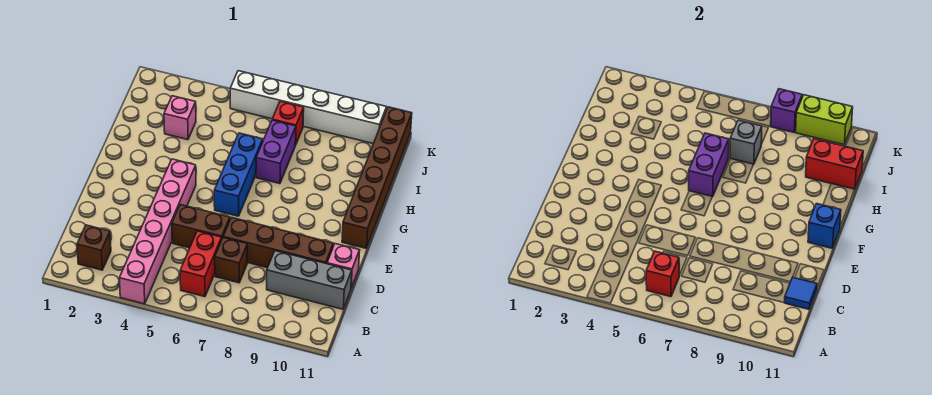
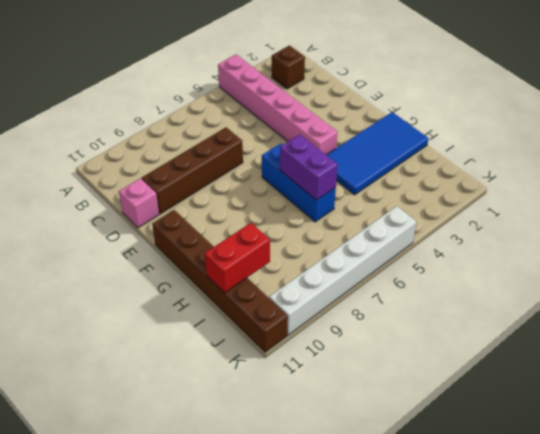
blue 2x4 tile [326,112,429,195] -> none
none -> red 1x2 brick [180,231,222,297]
none -> brown 1x1 brick [215,238,247,283]
none -> grey 1x3 brick [267,251,352,309]

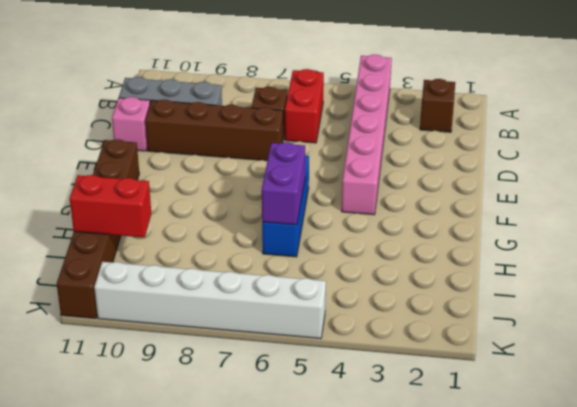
none -> brown 1x2 brick [172,205,230,248]
none -> purple 1x2 brick [256,120,296,184]
none -> pink 1x1 brick [164,96,196,140]

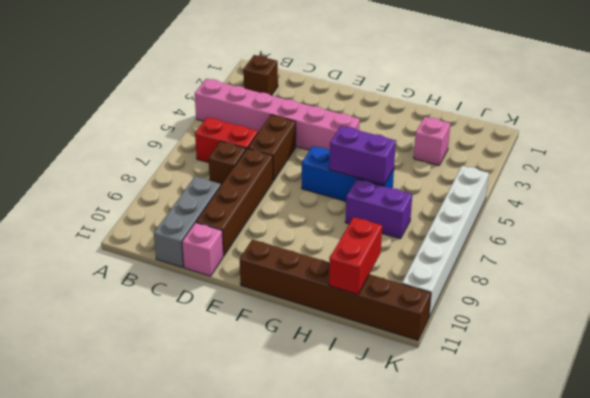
none -> red 1x1 brick [272,101,304,145]
none -> red 1x1 brick [646,251,679,297]
none -> blue 1x1 tile [785,277,817,309]

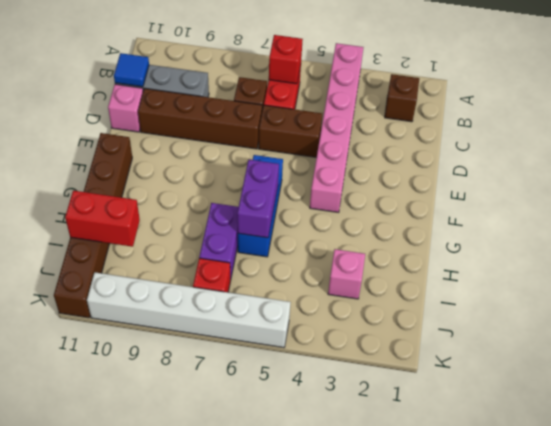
none -> blue 1x1 brick [808,204,841,248]
none -> grey 1x1 brick [730,120,762,164]
none -> purple 1x1 brick [771,89,802,132]

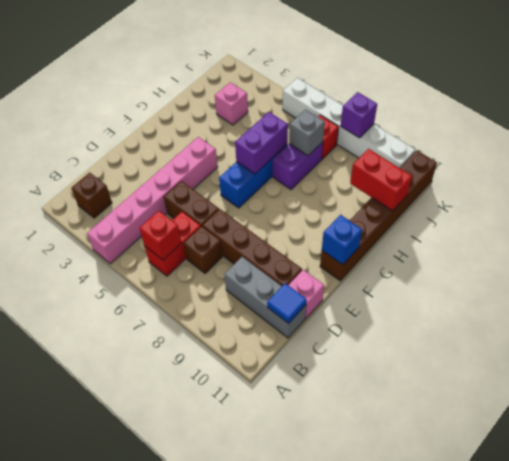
none -> lime 1x2 brick [795,95,853,145]

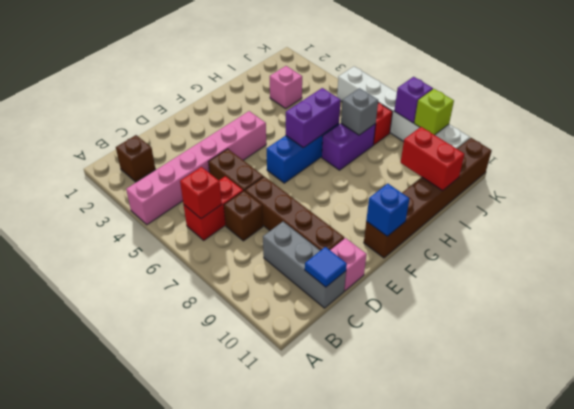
lime 1x1 brick [414,89,454,135] -> lime 1x2 brick [795,95,853,145]

